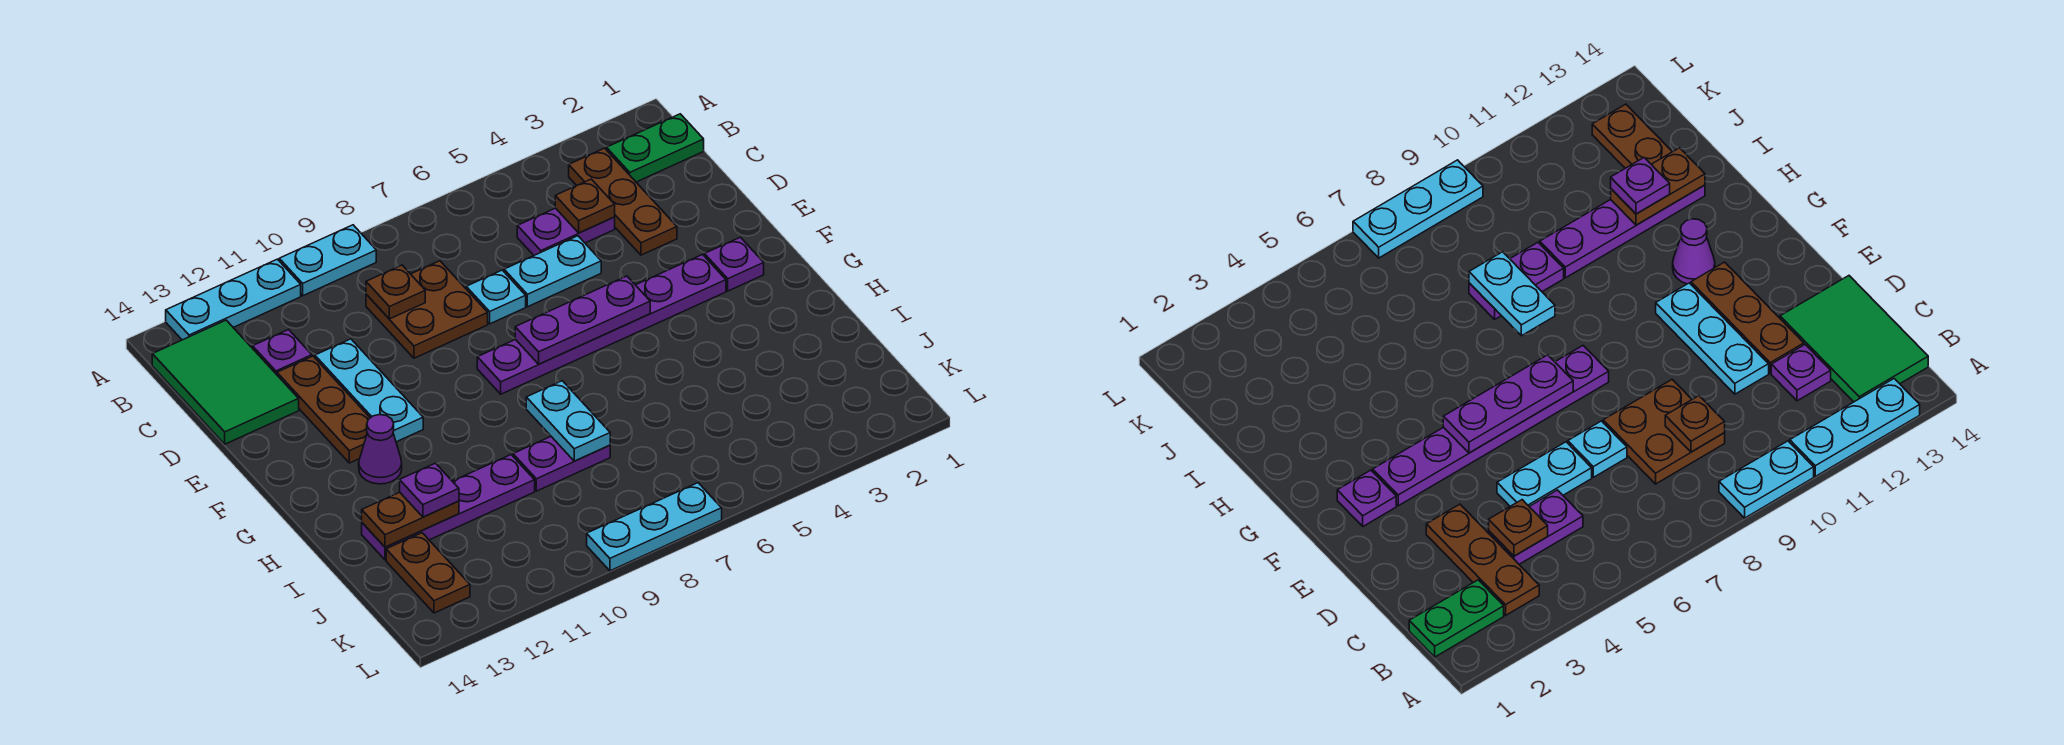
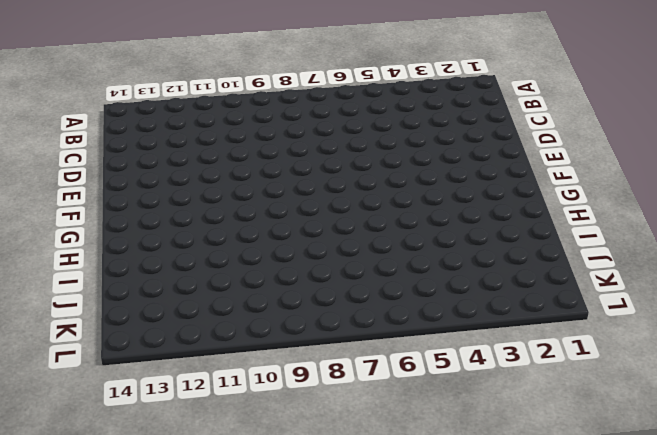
none -> cyan 1x2 plate [279,225,376,296]
none -> cyan 1x3 plate [166,259,301,340]
none -> green 1x2 plate [606,114,704,182]

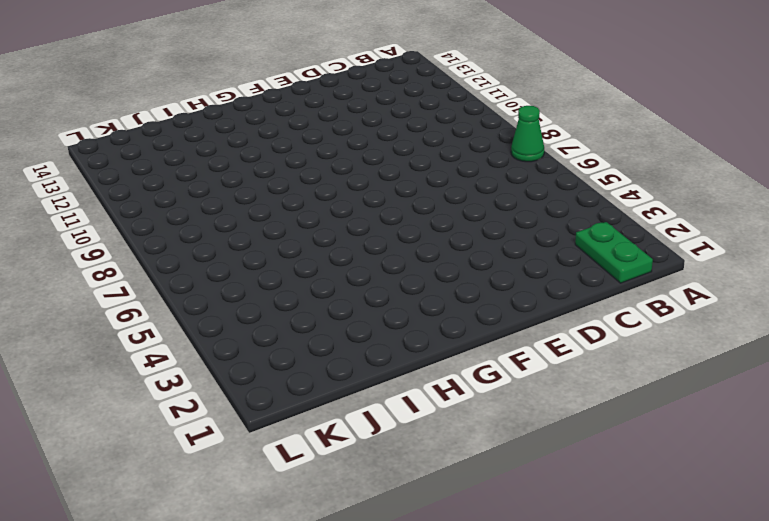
green 1x1 cone [511,106,544,162] -> none
none -> cyan 1x2 plate [279,225,376,296]
none -> cyan 1x3 plate [166,259,301,340]
none -> brown 1x3 plate [569,148,677,255]

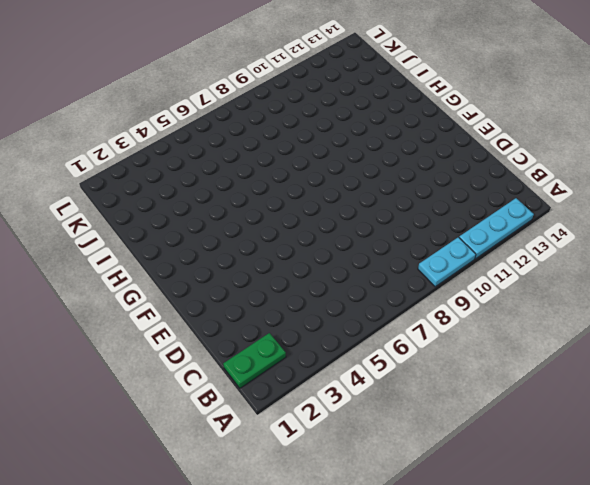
none -> brown 1x3 plate [569,148,677,255]
none -> green 2x3 tile [152,320,299,444]
none -> purple 1x2 plate [517,208,615,255]

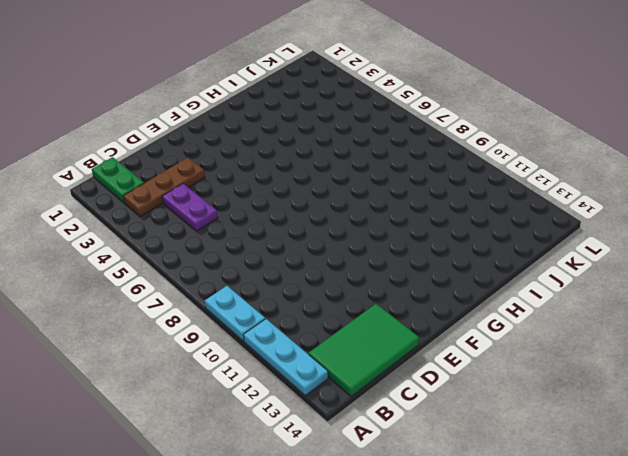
none -> brown 2x2 plate [366,261,488,358]
none -> purple 1x1 plate [253,330,312,375]
none -> cyan 1x2 plate [504,236,601,307]

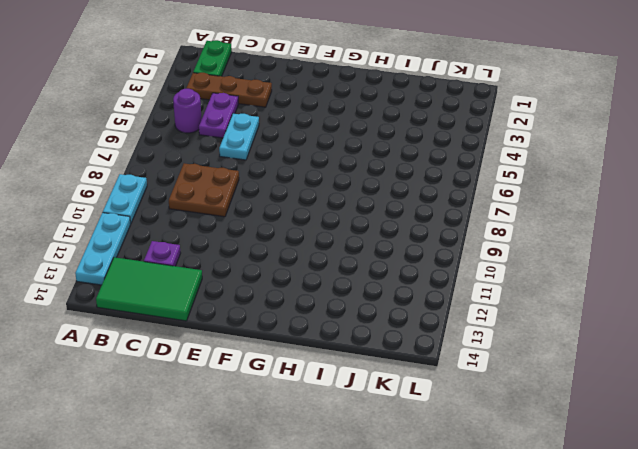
purple 1x1 round brick [173,89,202,133] -> none
none -> cyan 1x1 plate [466,270,526,324]
none -> cyan 1x3 plate [315,339,423,442]
none -> brown 1x3 plate [277,356,370,463]

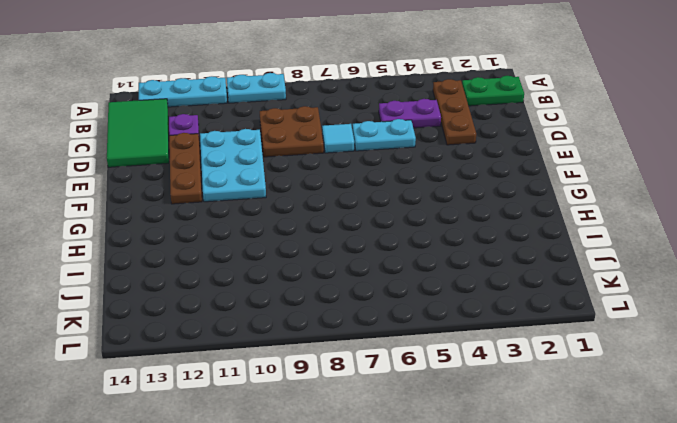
cyan 1x1 tile [322,124,354,153] -> cyan 1x1 plate [466,270,526,324]
cyan 2x3 plate [200,129,266,202] -> cyan 1x3 plate [315,339,423,442]
none -> purple 1x1 plate [704,237,764,291]
none -> purple 1x6 plate [477,255,726,394]
none -> purple 1x1 cone [359,415,402,484]

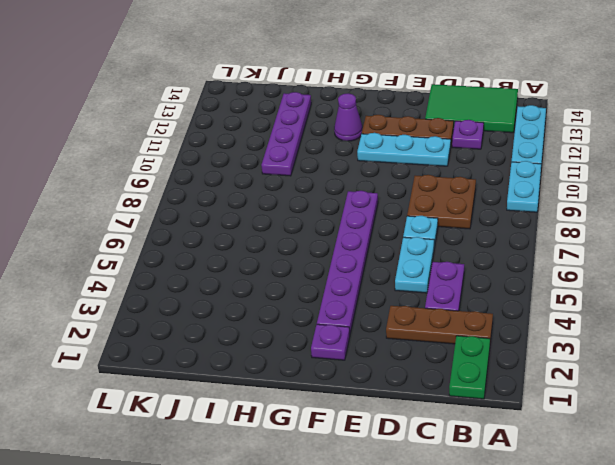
none -> purple 1x2 plate [513,437,610,491]
none -> brown 1x2 plate [386,533,470,613]
none -> cyan 1x3 plate [587,483,722,571]

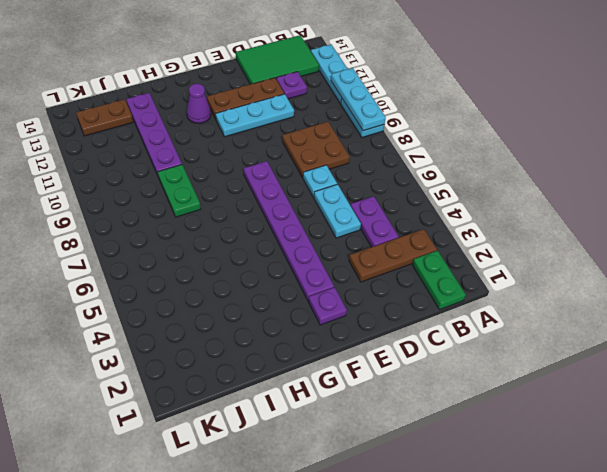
cyan 1x3 plate [331,68,386,131] -> cyan 1x3 plate moved to [587,483,722,571]
green 1x2 plate [158,165,201,217] -> purple 1x2 plate [513,437,610,491]
none -> brown 1x1 plate [555,179,615,233]
none -> brown 1x1 plate [366,265,425,319]
none -> purple 1x3 plate [515,276,650,364]

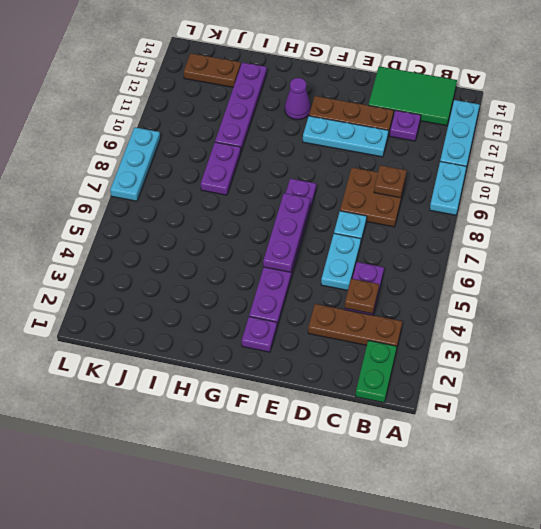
none -> cyan 1x2 plate [526,381,610,461]
none -> brown 1x2 plate [362,492,459,547]
none -> purple 1x1 plate [400,463,459,517]

